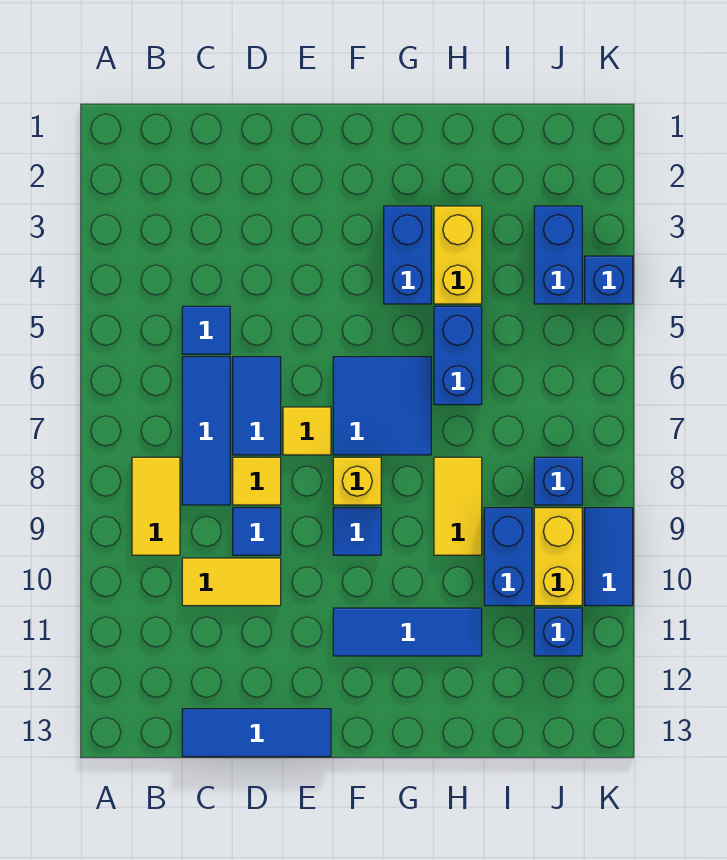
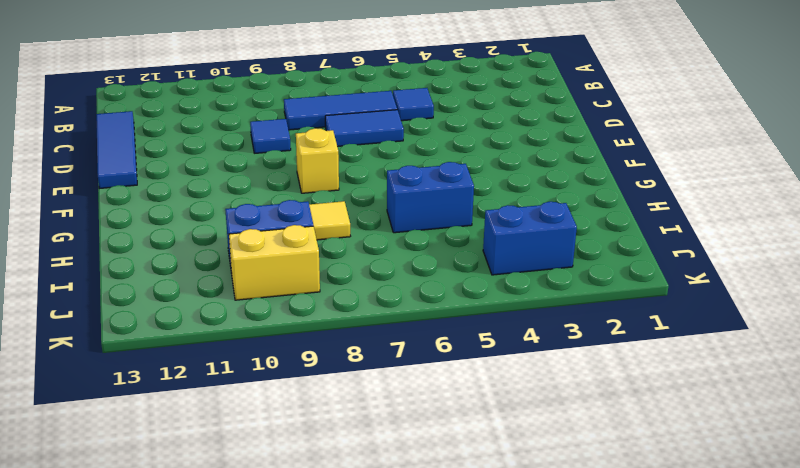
none -> yellow 1x2 tile [132,457,180,555]
none -> yellow 1x2 tile [182,558,281,606]
none -> yellow 1x1 tile [233,457,281,505]

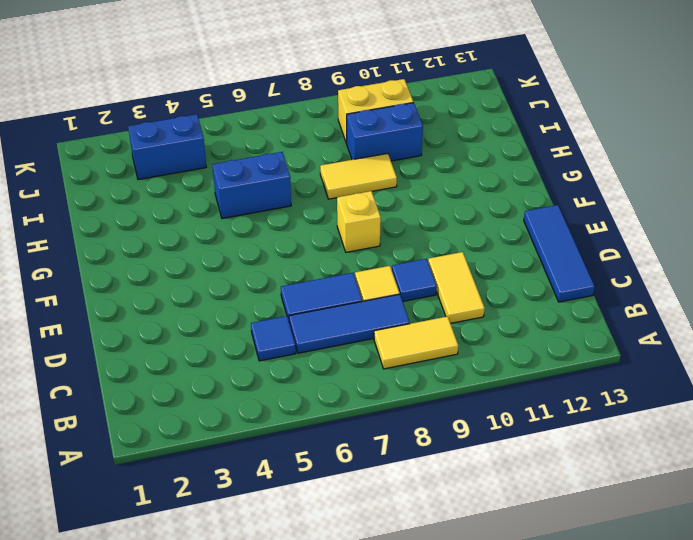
none -> yellow 1x1 tile [283,407,331,455]
none -> blue 2x2 tile [333,357,431,455]
none -> blue 1x1 tile [333,508,381,555]

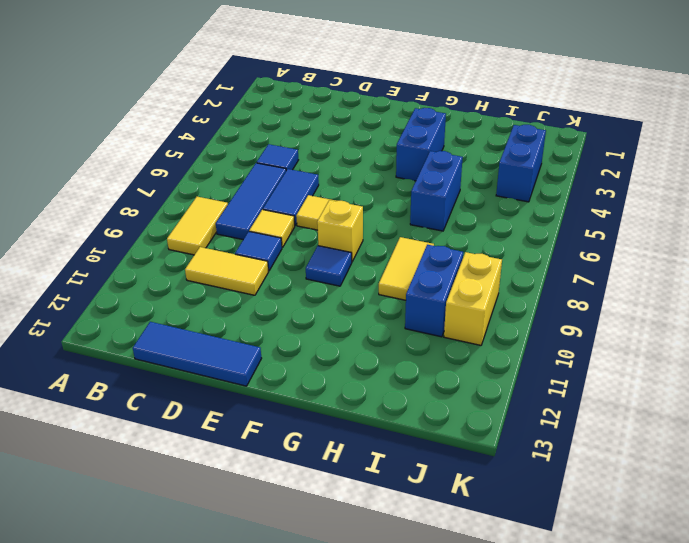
none -> blue 2x2 tile [333,357,431,455]
none -> blue 1x3 tile [333,608,482,656]
none -> yellow 1x2 brick [434,206,482,304]

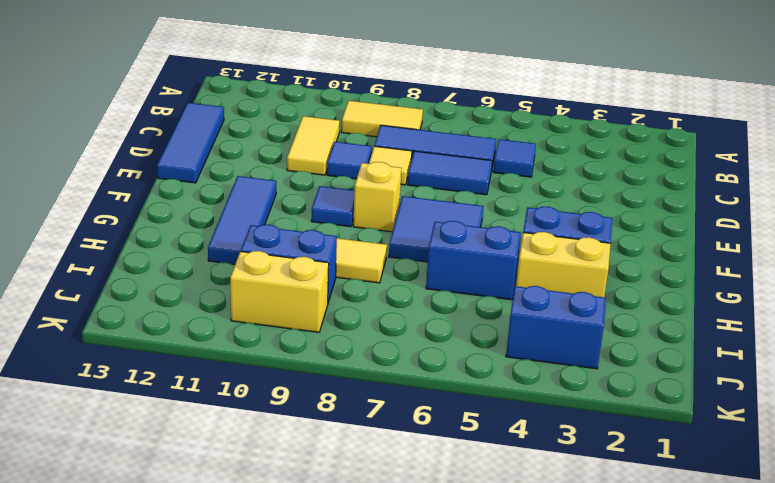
none -> yellow 1x1 tile [283,407,331,455]
none -> blue 1x1 brick [534,457,582,505]
none -> blue 1x1 brick [534,608,582,656]

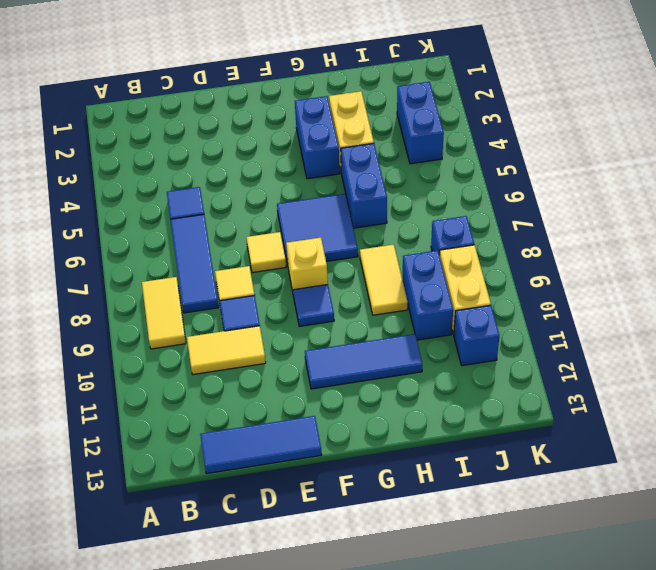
none -> blue 1x2 tile [233,357,281,455]
none -> blue 1x1 brick [585,256,633,304]
none -> blue 1x2 tile [585,508,633,606]

